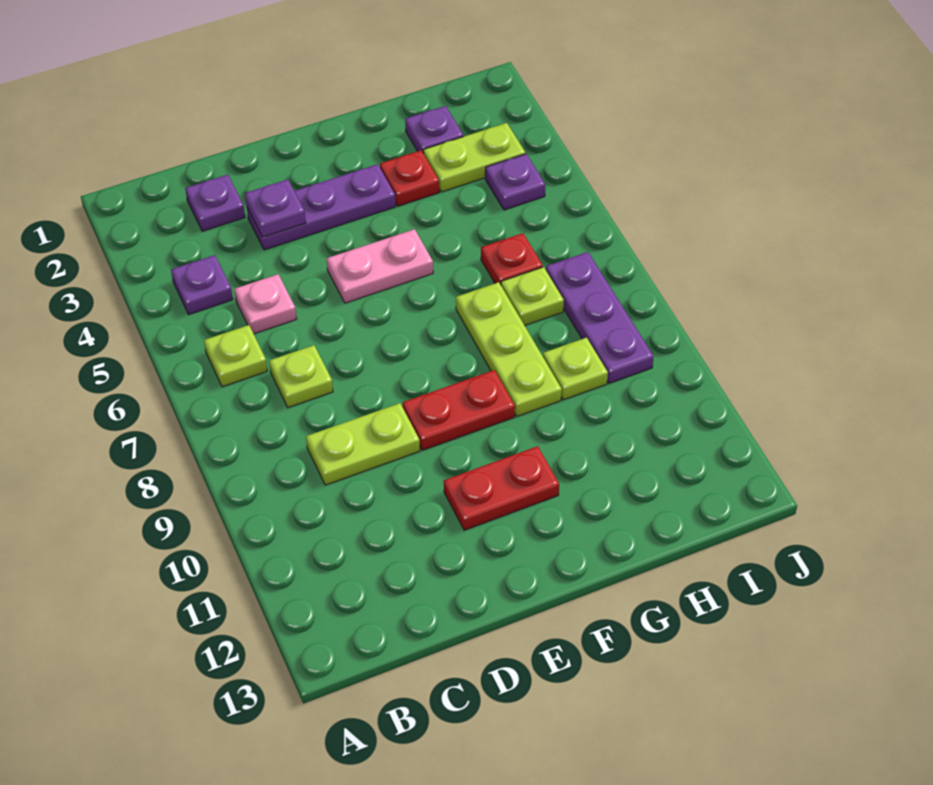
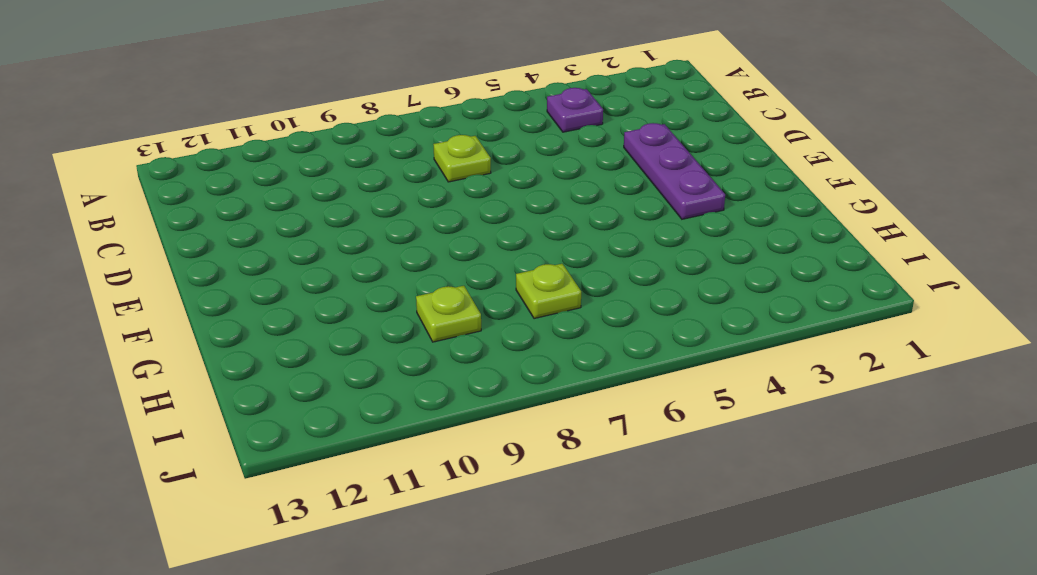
none -> lime 1x1 plate [204,325,267,387]
none -> purple 1x1 plate [185,175,245,231]
none -> pink 1x1 plate [234,274,296,334]

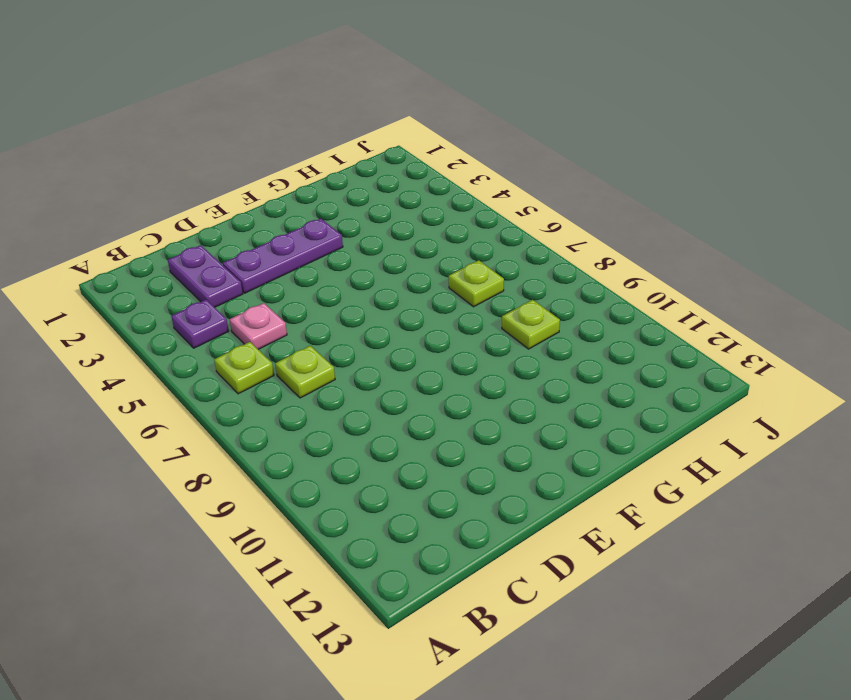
purple 1x2 plate [168,245,243,307] -> purple 1x1 plate [185,175,245,231]
none -> lime 1x2 plate [306,403,420,485]
none -> pink 1x2 plate [327,229,433,303]
none -> red 1x2 plate [403,370,515,450]

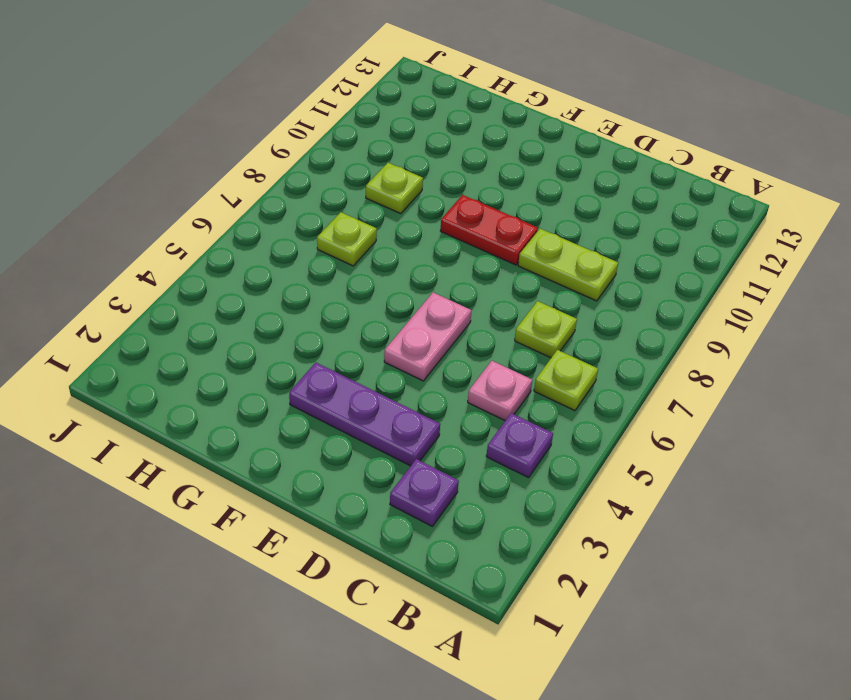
pink 1x2 plate [384,292,472,381] -> pink 1x2 plate turned to [327,229,433,303]
none -> red 1x2 plate [444,446,559,530]
none -> red 1x1 plate [380,150,439,206]
none -> lime 1x3 plate [456,282,562,416]

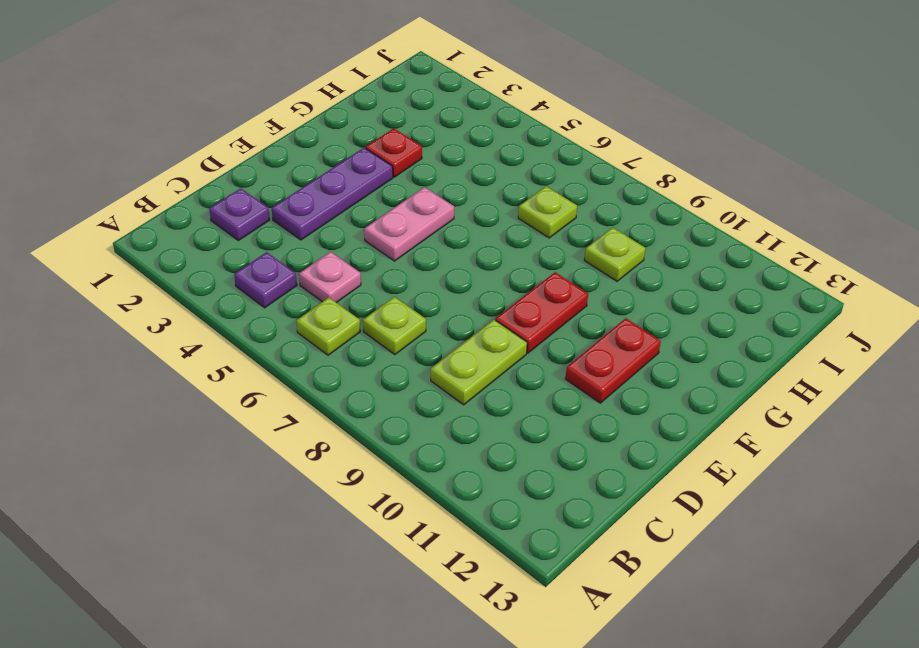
none -> lime 1x3 plate [456,282,562,416]
none -> purple 1x1 plate [405,106,463,154]
none -> lime 1x2 plate [423,123,525,192]

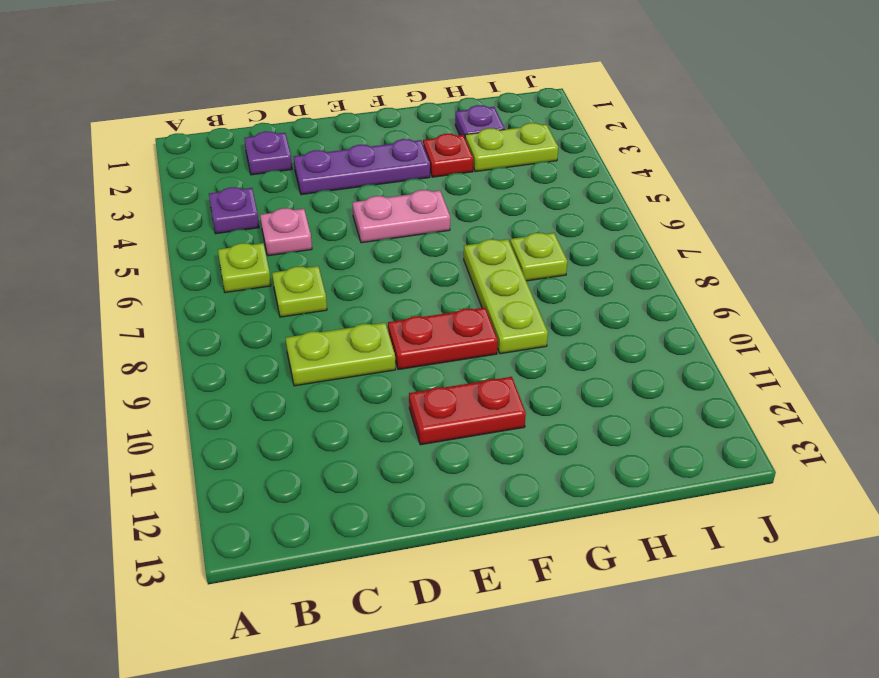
none -> red 1x1 plate [481,233,543,285]
none -> lime 1x1 plate [543,338,608,400]
none -> purple 1x1 plate [485,154,545,210]

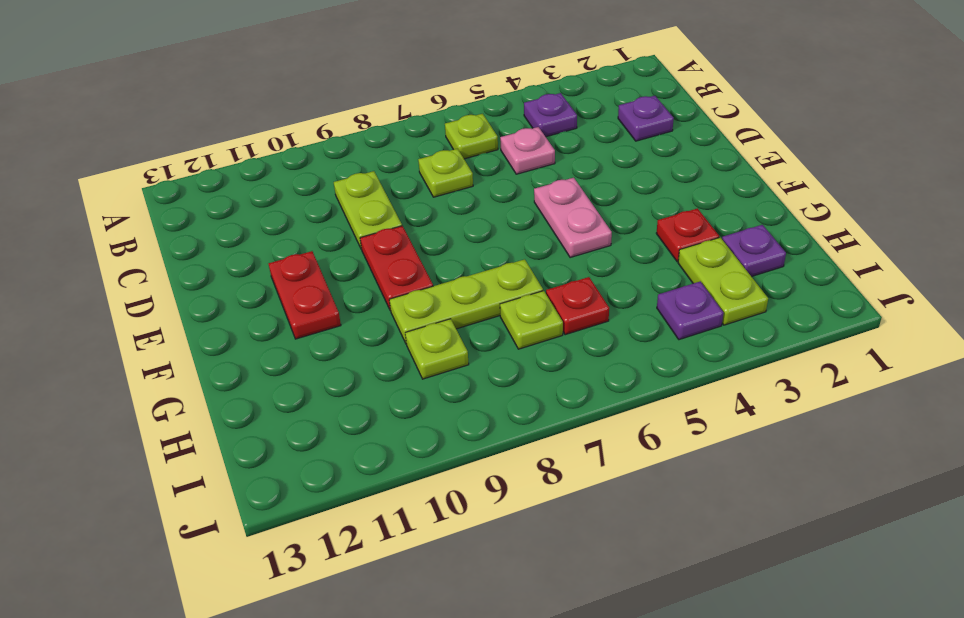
none -> purple 1x3 plate [247,164,396,250]
none -> purple 1x3 plate [546,252,654,383]
none -> purple 1x1 plate [245,180,306,237]

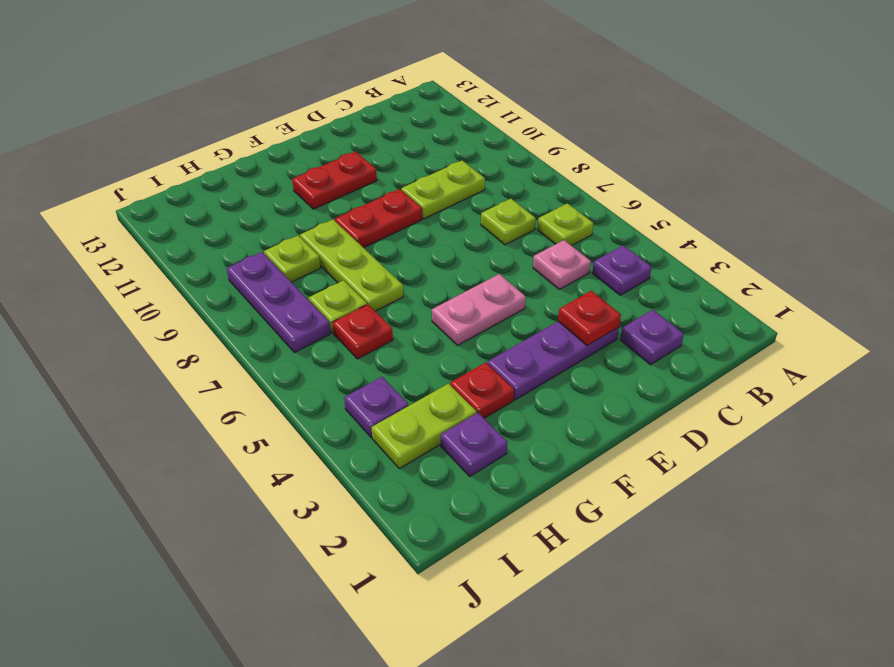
red 1x1 plate [558,291,621,346] -> purple 1x1 plate [245,180,306,237]

